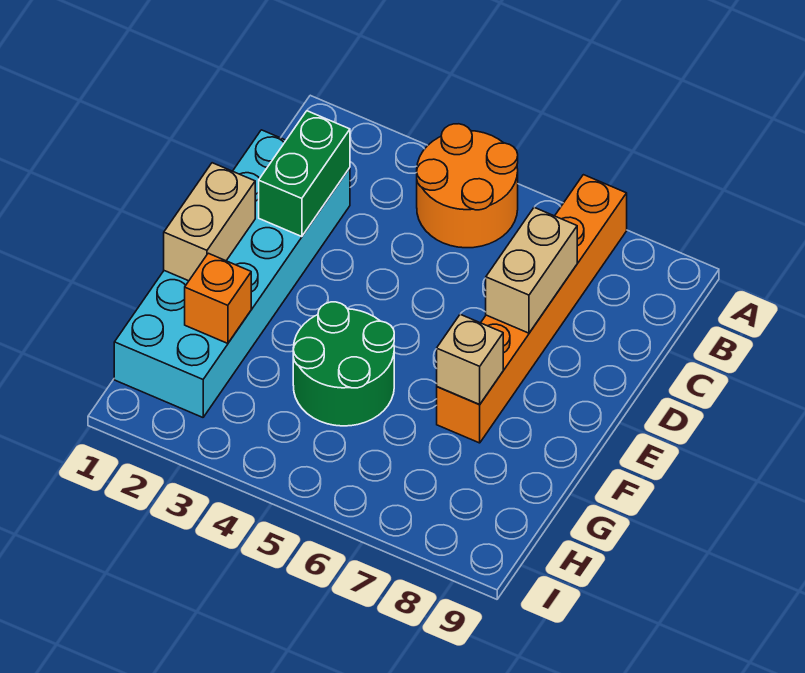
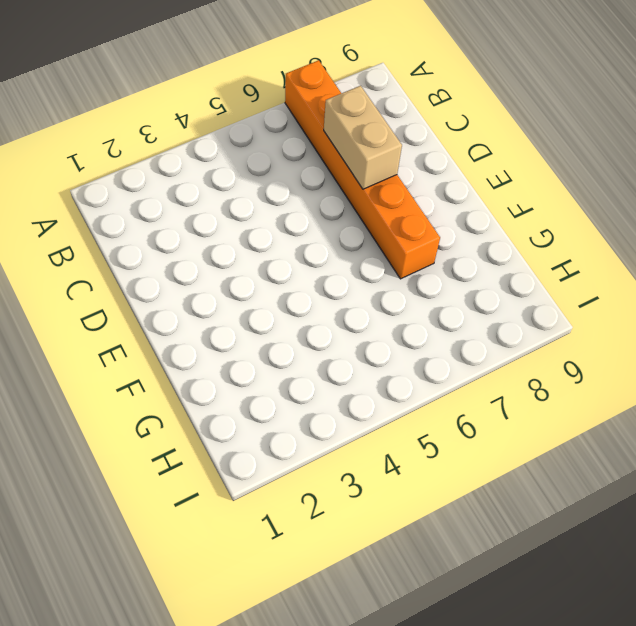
none -> orange 2x2 round brick [417,124,518,248]
none -> cyan 2x6 brick [114,130,350,417]

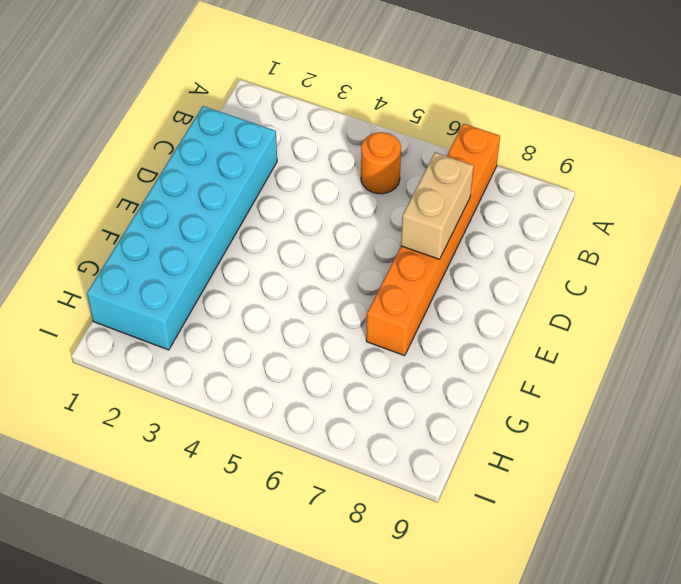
orange 1x1 round brick [361,132,401,194] -> orange 2x2 round brick [417,124,518,248]
none -> green 2x2 round brick [293,302,394,426]
none -> green 1x2 brick [259,111,350,237]

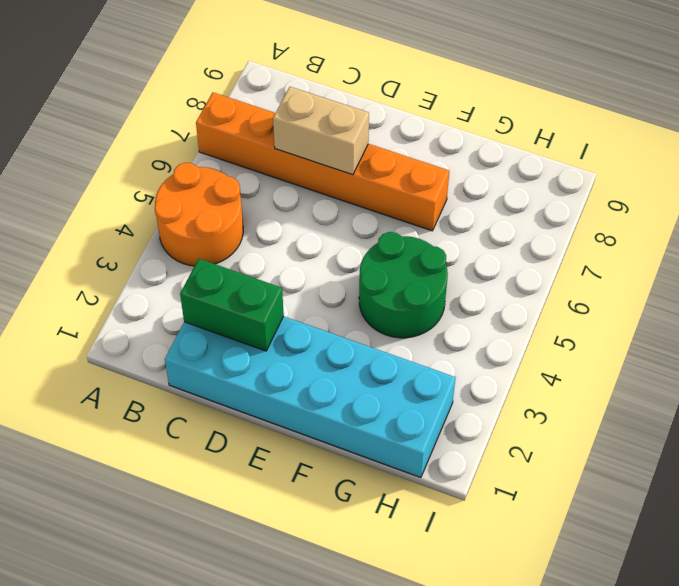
none -> tan 1x2 brick [164,163,255,281]
none -> tan 1x1 brick [437,314,503,405]

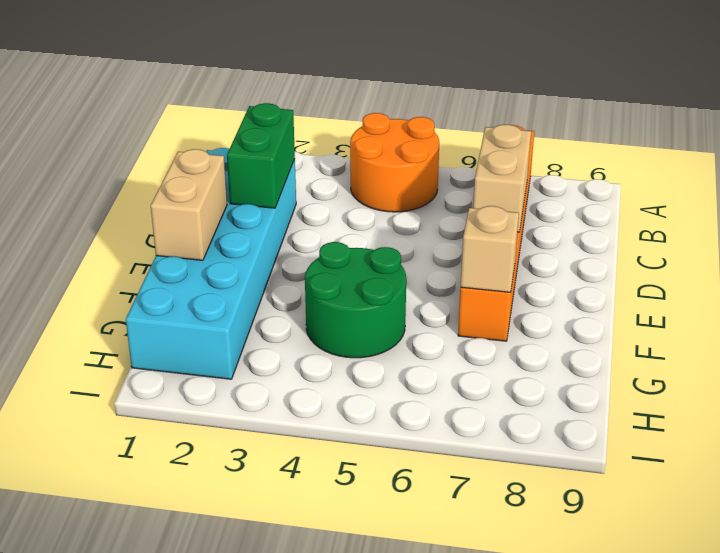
none -> orange 1x1 brick [185,253,251,343]

